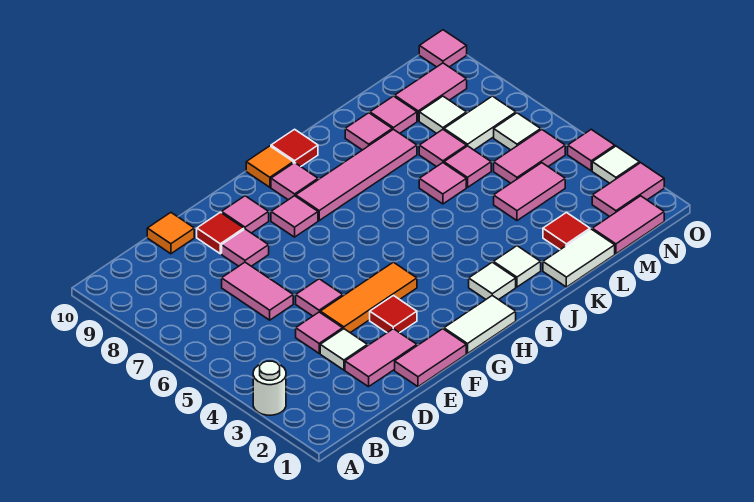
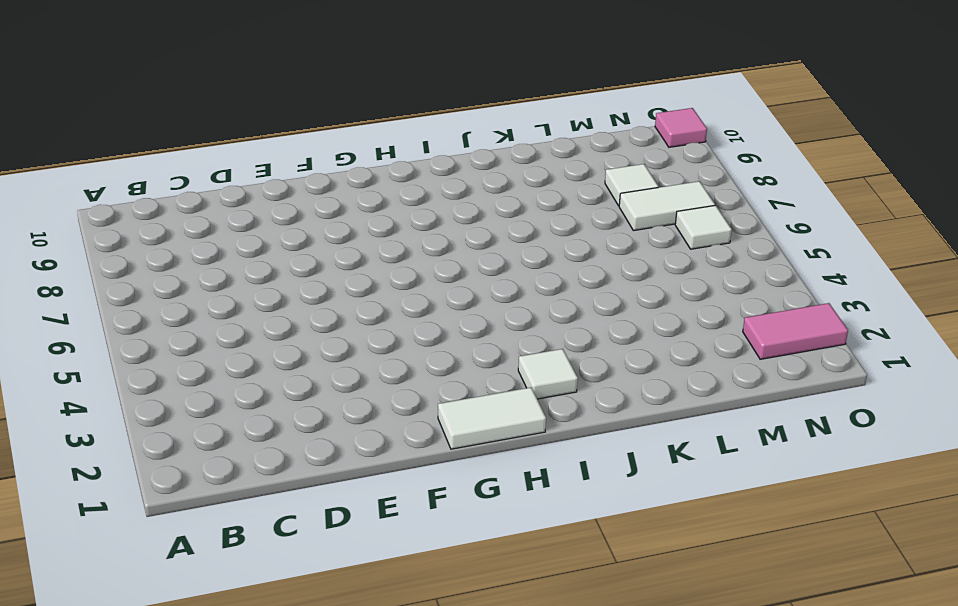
none -> white 1x1 round brick [253,361,286,415]
none -> pink 1x2 tile [345,329,417,387]
none -> white 1x1 tile [320,329,367,370]
none -> pink 1x1 tile [296,312,343,353]

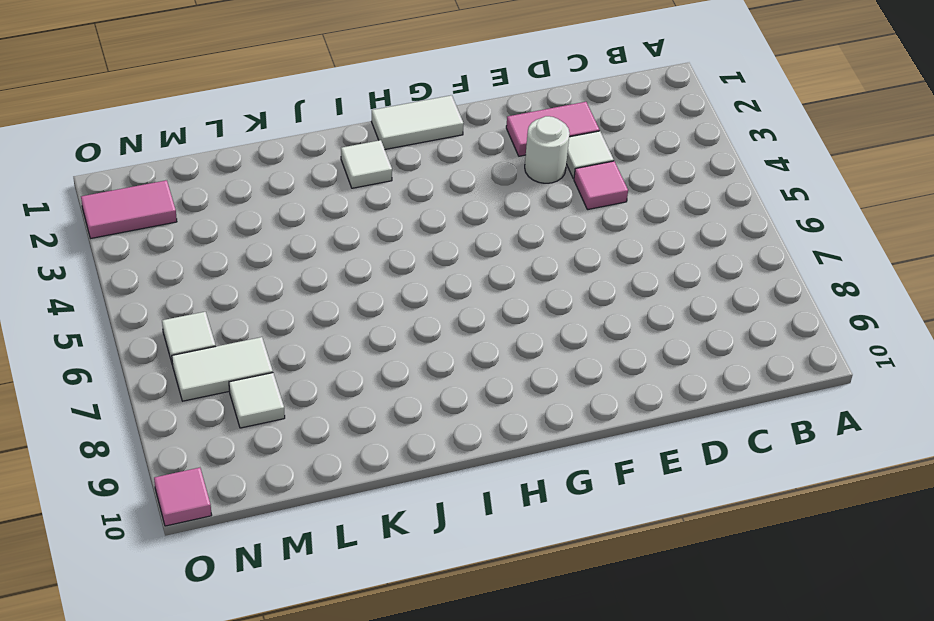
white 1x1 round brick [525,116,570,183] -> white 1x1 round brick moved to [253,361,286,415]
none -> pink 1x2 tile [222,262,293,320]
none -> orange 1x1 tile [147,213,194,254]
none -> pink 1x2 tile [395,329,466,387]
none -> orange 1x3 tile [320,262,417,333]

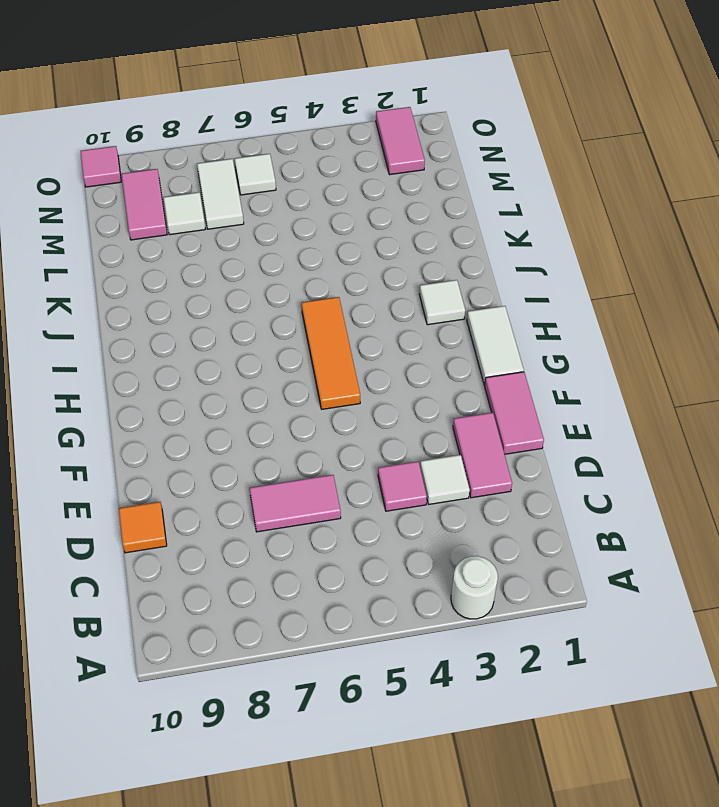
orange 1x3 tile [302,297,360,409] -> orange 1x3 tile moved to [320,262,417,333]
none -> pink 1x1 tile [296,279,343,316]
none -> pink 1x1 tile [222,229,269,266]
none -> red 1x1 tile [197,212,244,254]
none -> red 1x1 tile [370,296,417,333]

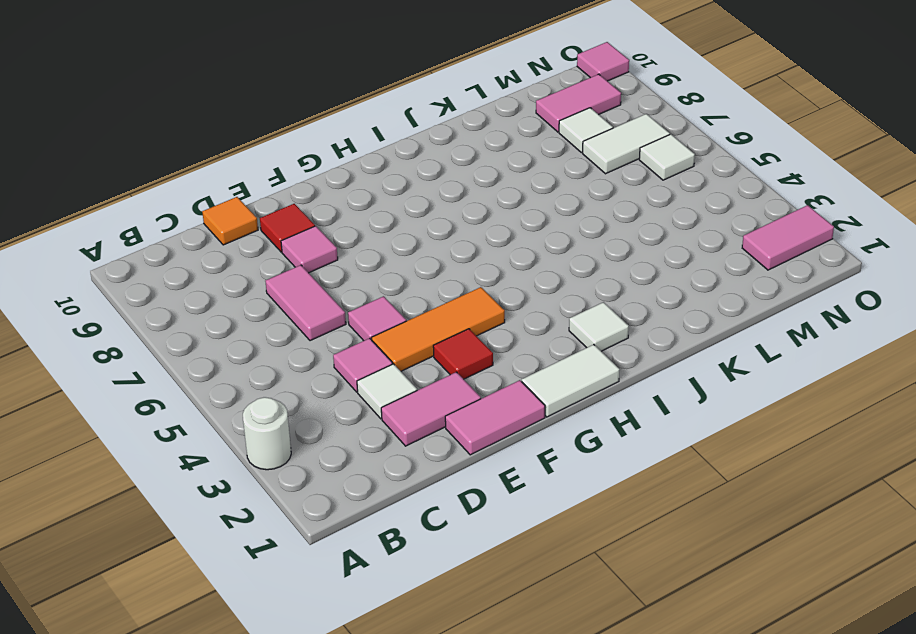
none -> pink 1x1 tile [222,196,269,233]
none -> pink 1x1 tile [271,196,318,237]
none -> pink 1x4 tile [296,129,417,220]
none -> pink 1x1 tile [271,163,318,200]

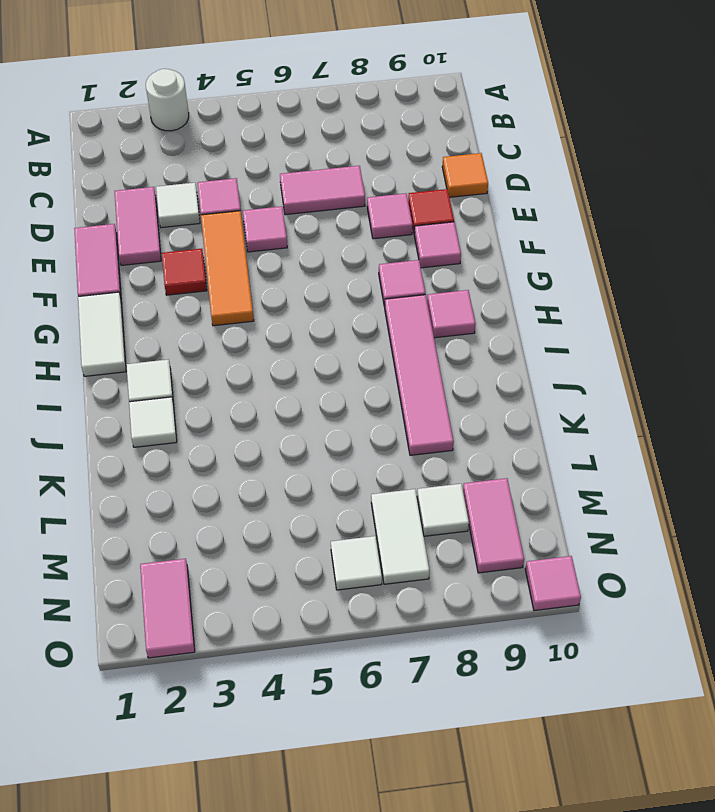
none -> orange 1x1 tile [246,146,293,187]
none -> red 1x1 tile [271,129,318,166]
none -> white 1x2 tile [543,229,615,287]
none -> pink 1x1 tile [419,163,466,204]

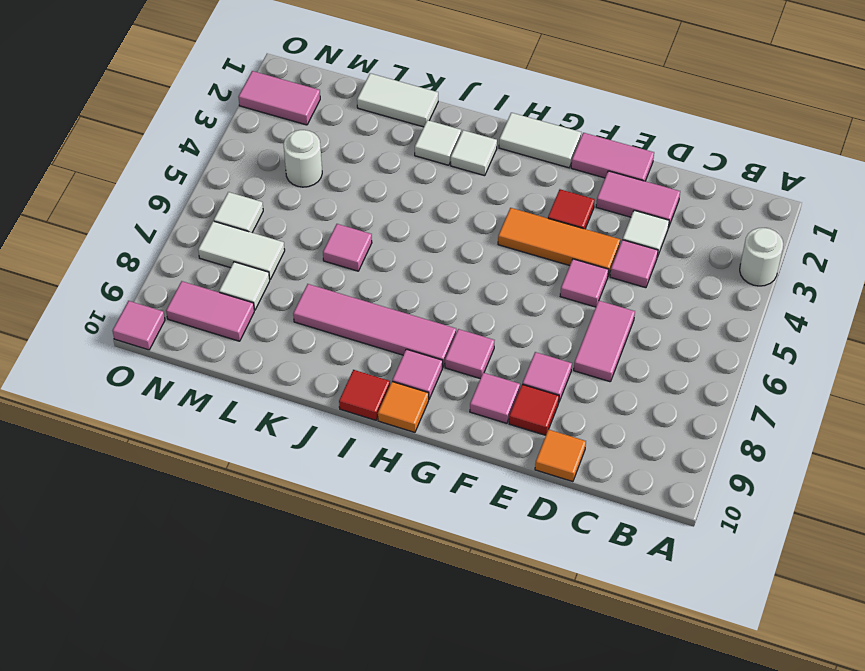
white 1x1 round brick [283,130,322,187] -> pink 1x2 tile [494,163,565,221]
none -> pink 1x1 tile [345,113,392,150]
none -> red 1x1 tile [543,213,590,250]
none -> pink 1x1 tile [444,146,491,187]
none -> pink 1x1 tile [419,130,466,167]

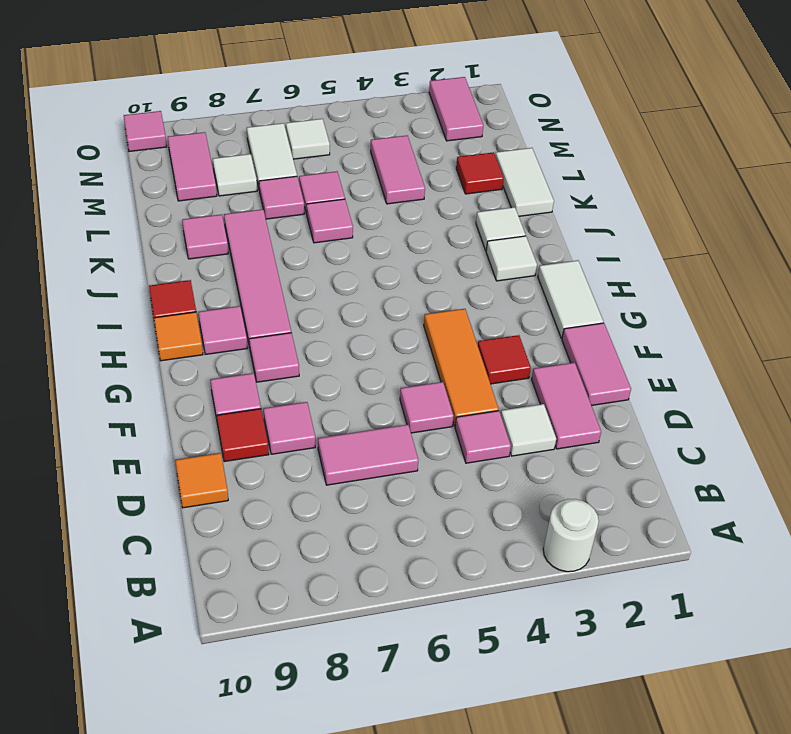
none -> pink 1x1 tile [370,96,417,133]
none -> pink 1x2 tile [592,196,664,254]
none -> pink 1x2 tile [494,130,565,183]
none -> white 1x1 tile [592,146,640,183]

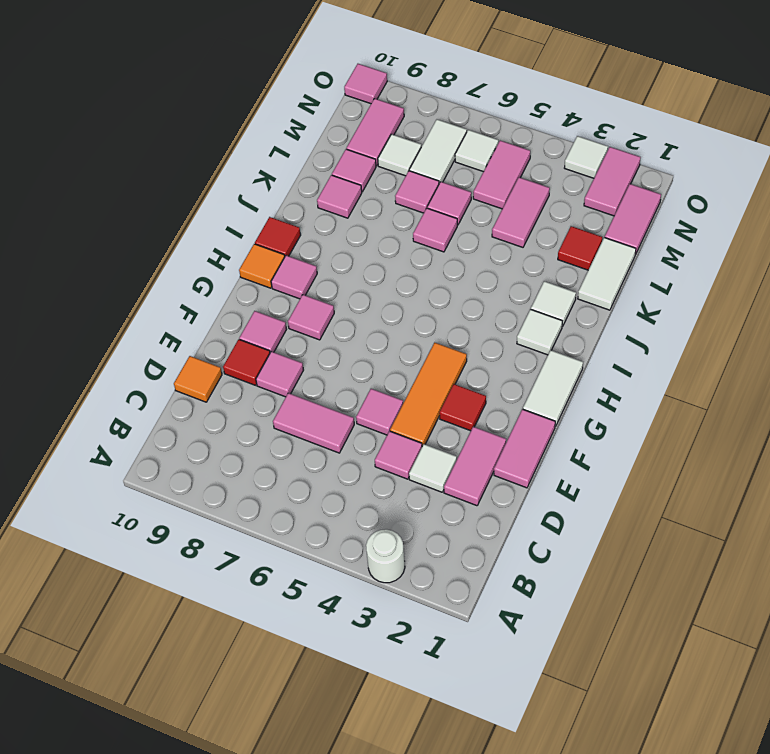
none -> pink 1x4 tile [296,129,417,220]
none -> pink 1x1 tile [568,129,615,171]

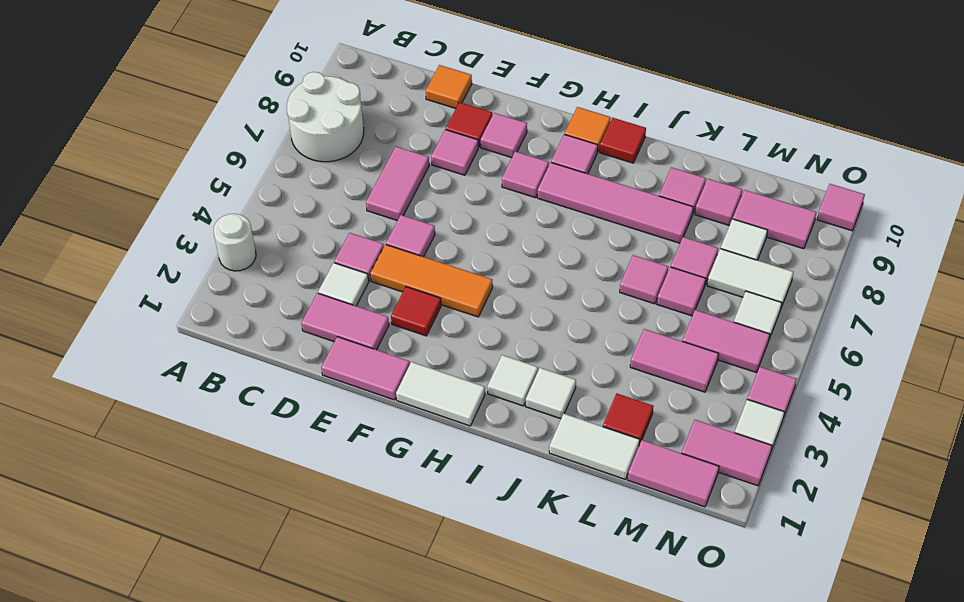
white 2x2 round brick [287,72,364,162] -> none

